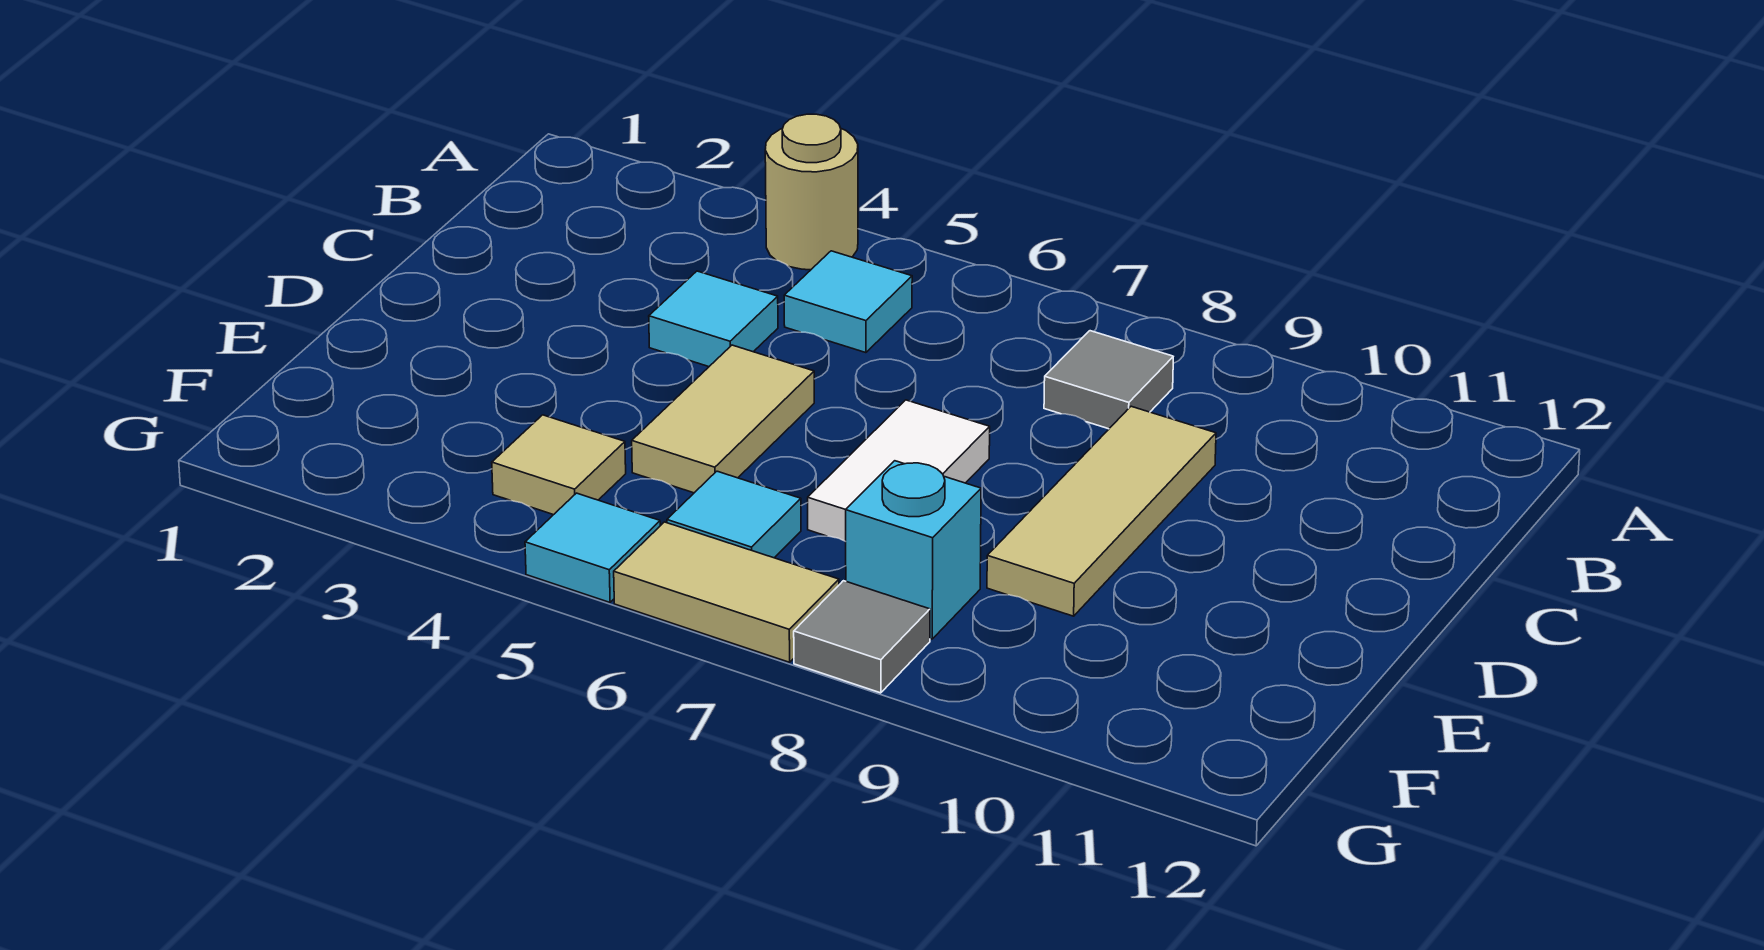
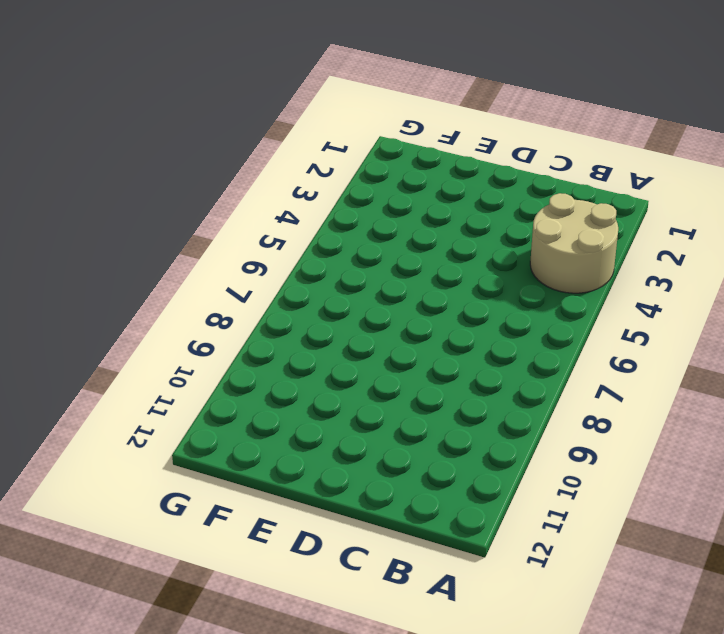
tan 2x2 round brick [530,193,618,293] -> tan 1x1 round brick [765,114,858,270]
none -> cyan 1x1 tile [784,251,912,353]
none -> grey 1x1 tile [1044,331,1173,429]
none -> cyan 1x1 tile [649,271,778,367]

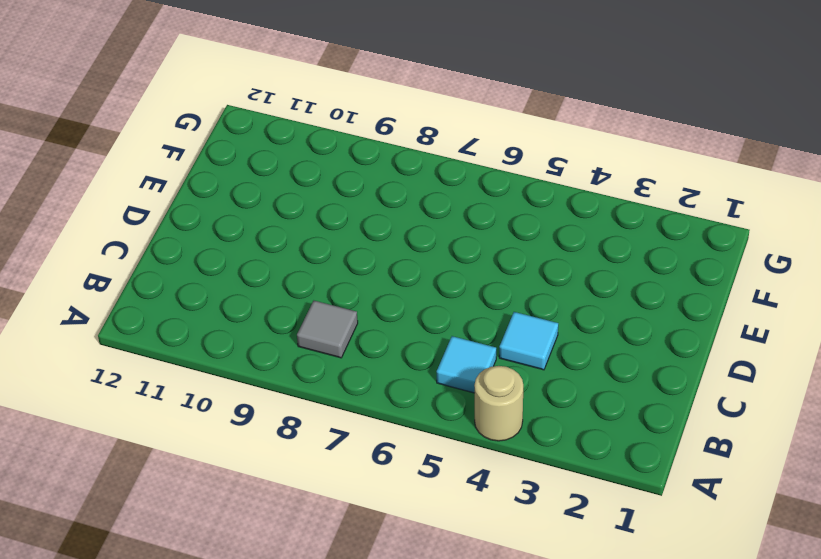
none -> tan 1x3 tile [987,406,1216,616]
none -> tan 1x2 tile [632,345,814,493]
none -> white 1x2 tile [808,400,990,542]

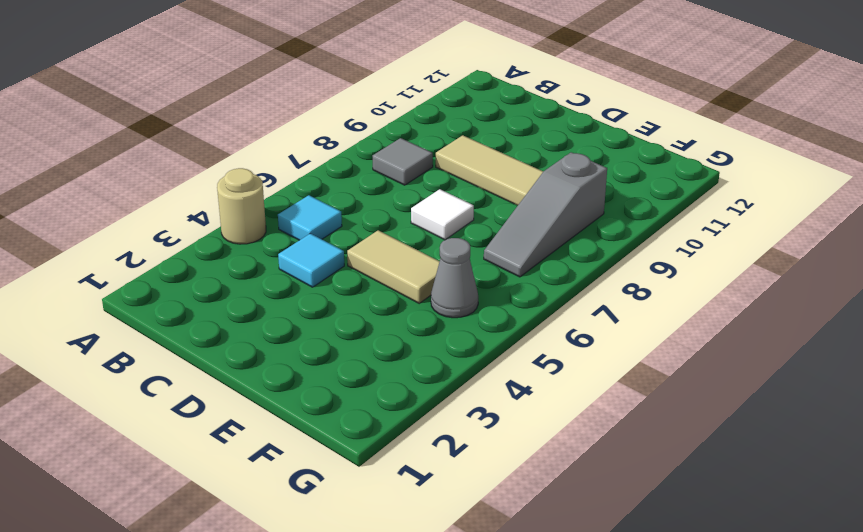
white 1x1 tile [411,189,474,240] -> white 1x2 tile [808,400,990,542]
grey 1x1 cone [431,238,478,318] -> none
grey 1x3 slope [484,152,607,277] -> cyan 1x1 brick [846,461,981,639]
none -> tan 1x1 tile [492,415,626,515]
none -> cyan 1x1 tile [667,471,801,558]
none -> cyan 1x1 tile [525,493,660,602]

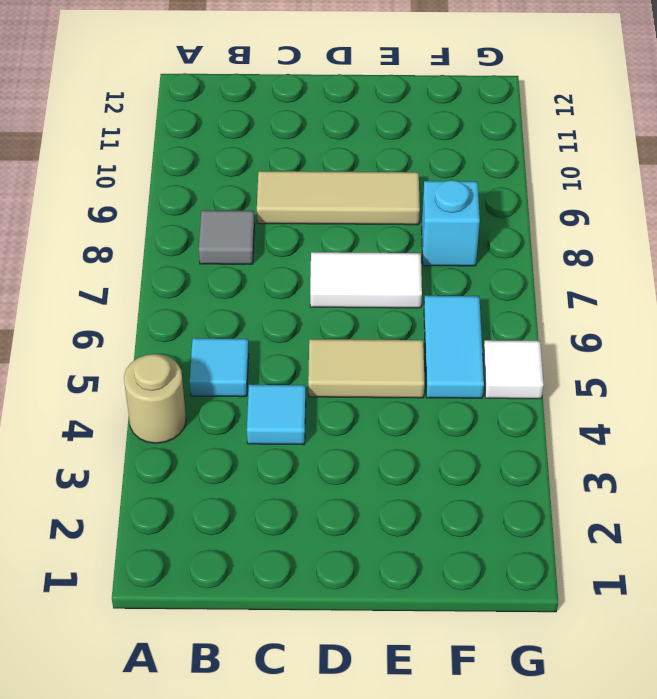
cyan 1x2 tile [424,296,484,398] -> cyan 1x1 tile [667,471,801,558]
white 1x1 tile [483,340,544,399] -> cyan 1x1 tile [525,493,660,602]
none -> tan 1x1 tile [492,415,626,515]
none -> tan 1x2 tile [614,522,839,662]
none -> grey 1x1 tile [794,581,930,693]

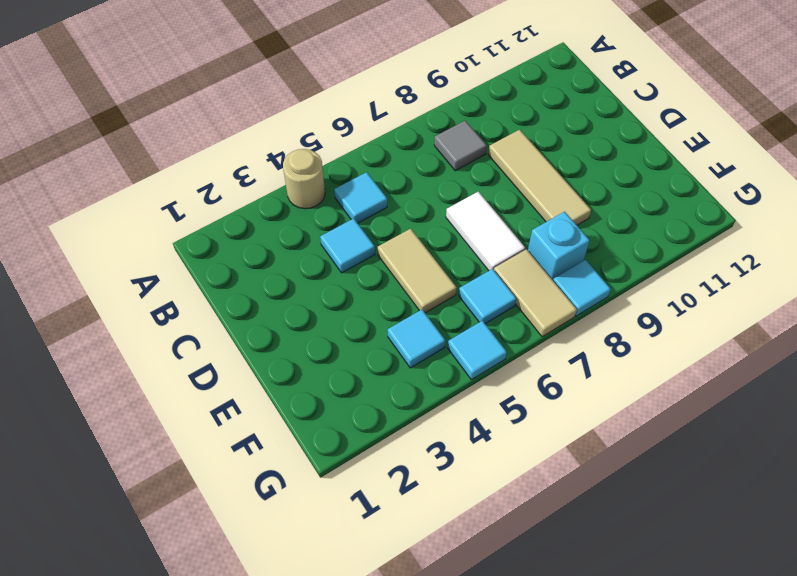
cyan 1x1 tile [388,310,445,368] -> tan 1x1 tile [492,415,626,515]
tan 1x2 tile [494,249,577,337] -> tan 1x2 tile turned to [614,522,839,662]
cyan 1x1 tile [553,260,611,316] -> grey 1x1 tile [794,581,930,693]

